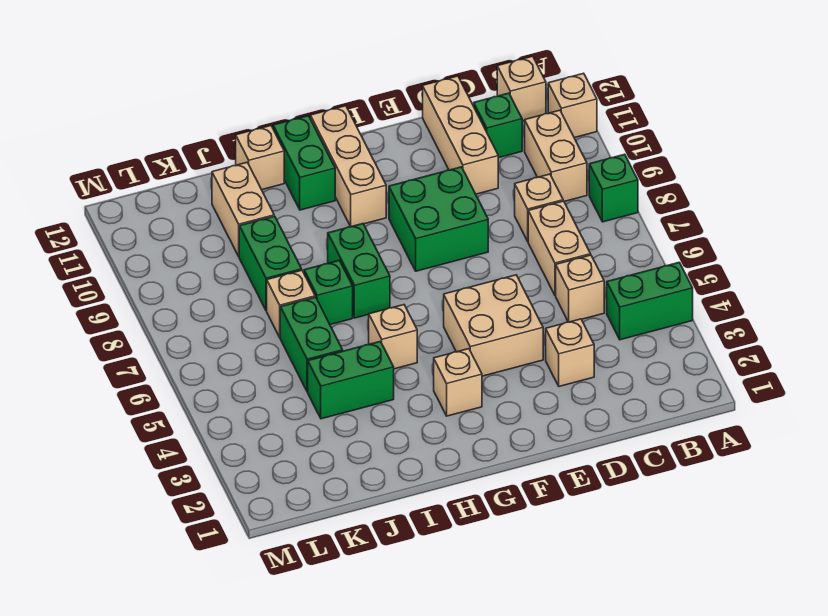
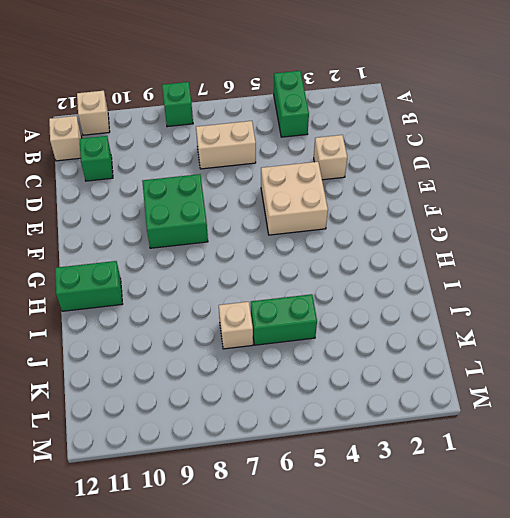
none -> tan 1x2 brick [525,110,587,201]
none -> tan 1x1 brick [556,255,604,322]
none -> tan 1x1 brick [515,174,563,241]

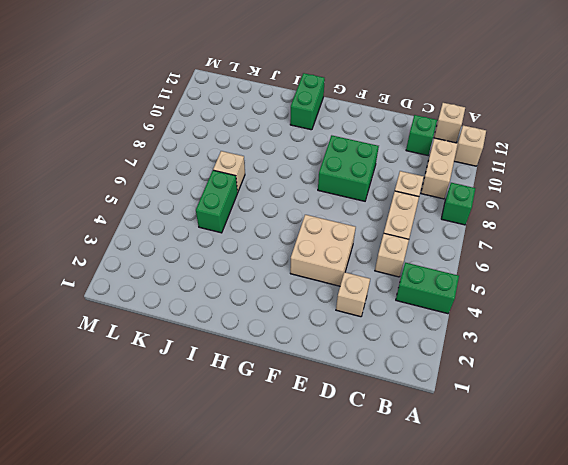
none -> tan 1x3 brick [423,76,498,194]
none -> tan 1x1 brick [434,349,482,416]
none -> tan 1x3 brick [310,106,386,227]

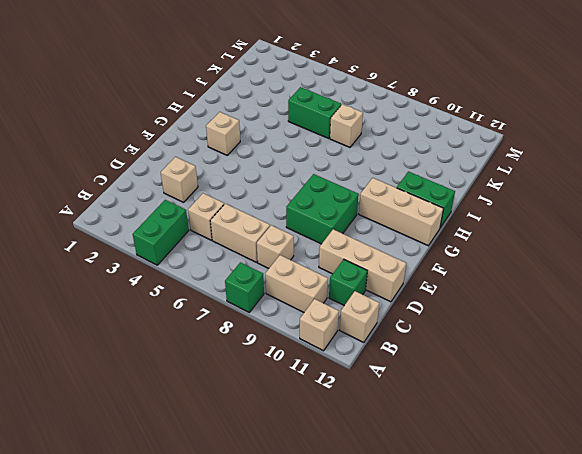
none -> tan 2x2 brick [444,275,543,376]
none -> tan 1x1 brick [369,305,417,369]
none -> green 1x2 brick [328,224,390,318]

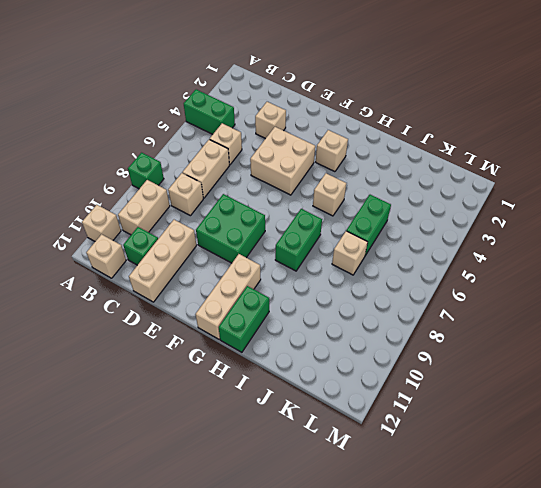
none -> green 1x2 brick [308,341,394,419]
none -> green 1x1 brick [304,260,353,325]
none -> tan 1x1 brick [236,126,284,190]

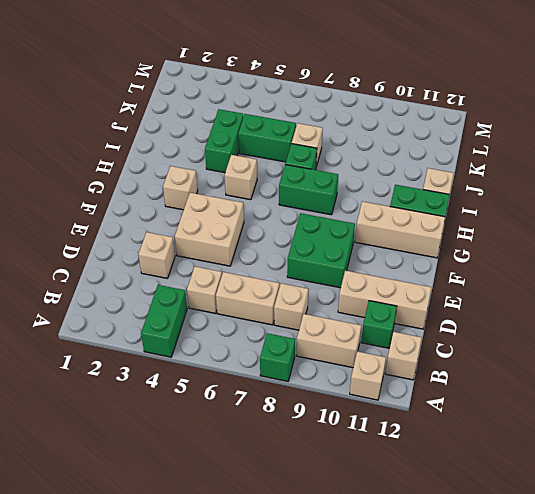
none -> green 1x2 brick [239,216,302,311]
none -> tan 1x2 brick [212,162,274,256]

